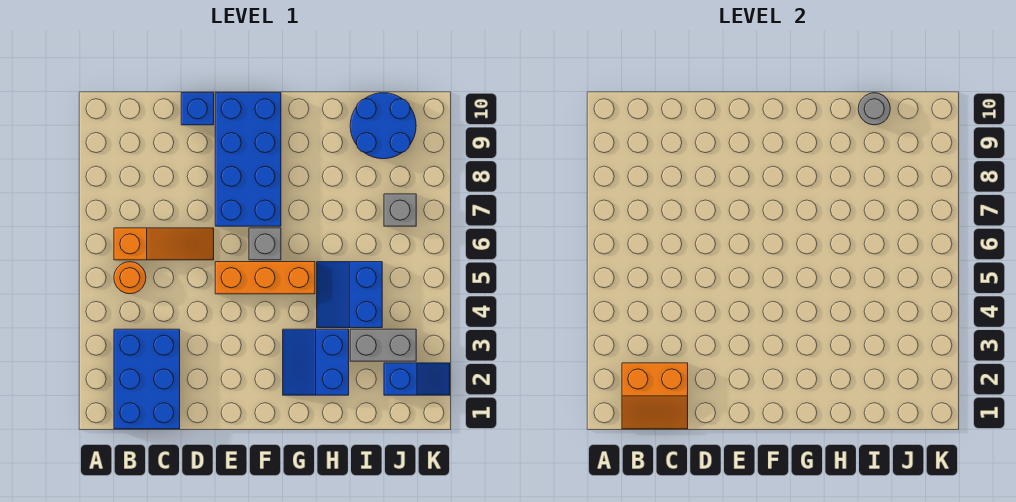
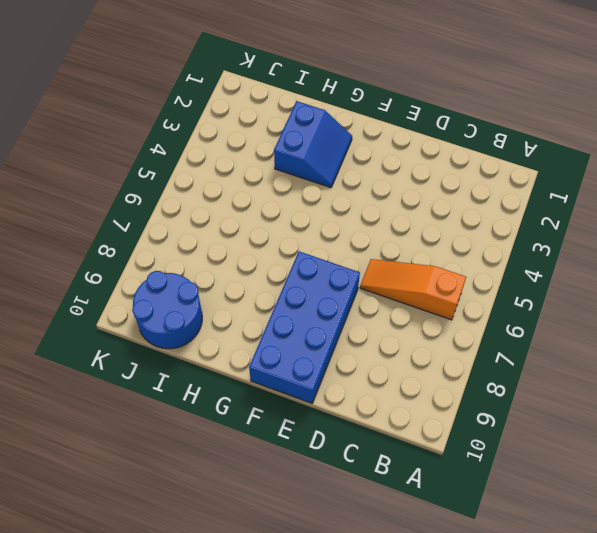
none -> blue 2x3 brick [114,329,180,429]
none -> orange 1x1 round brick [114,262,146,294]
none -> blue 1x1 brick [181,93,214,125]

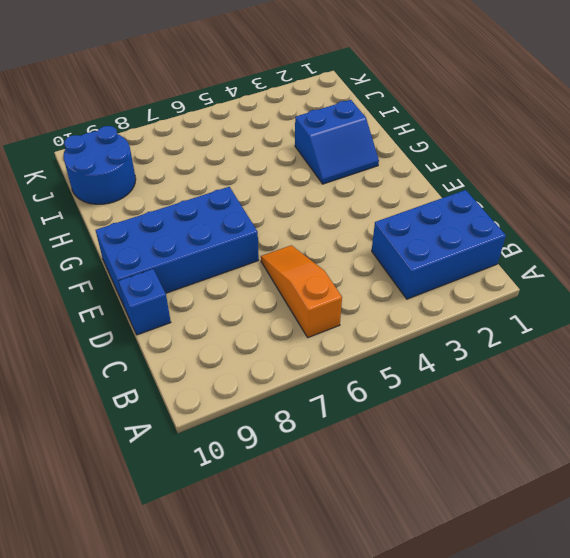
none -> orange 1x1 round brick [114,262,146,294]
none -> orange 1x3 brick [215,262,315,294]
none -> grey 1x1 brick [249,228,281,260]

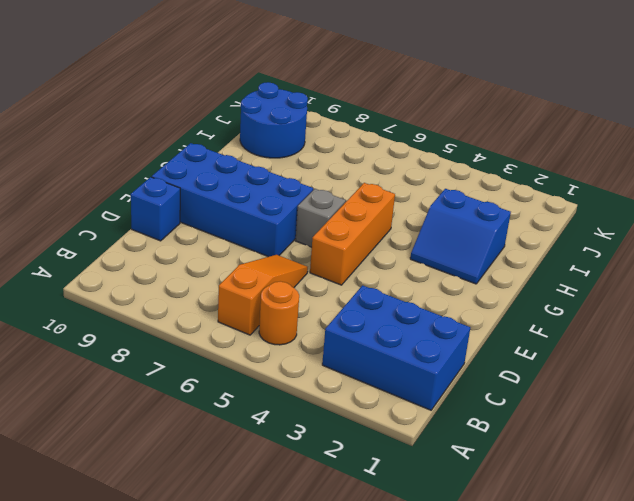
none -> blue 2x2 slope [317,262,382,328]
none -> grey 1x2 brick [350,329,416,361]
none -> blue 1x2 slope [384,363,450,395]

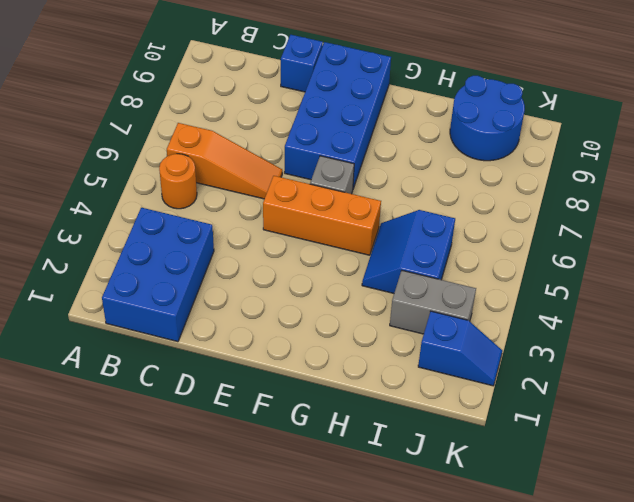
none -> blue 2x2 slope [283,329,349,395]
none -> grey 1x1 brick [384,194,416,226]
none -> orange 2x2 slope [622,363,688,429]

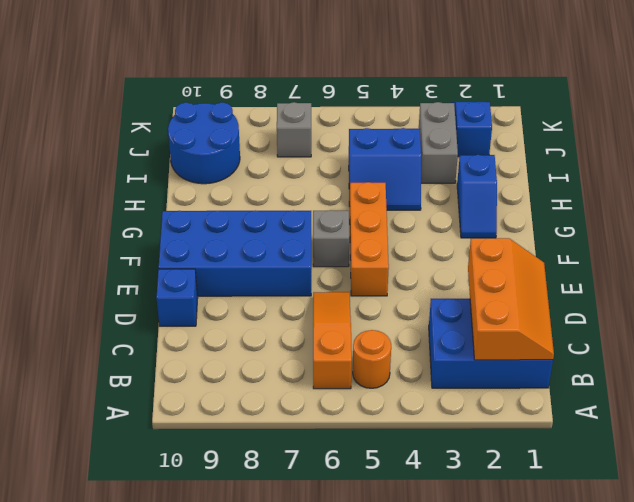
orange 2x3 slope [468,238,554,360] -> orange 2x2 slope [622,363,688,429]
blue 1x2 slope [457,155,497,238] -> blue 2x2 slope [283,329,349,395]
none -> grey 1x1 round brick [858,93,890,125]

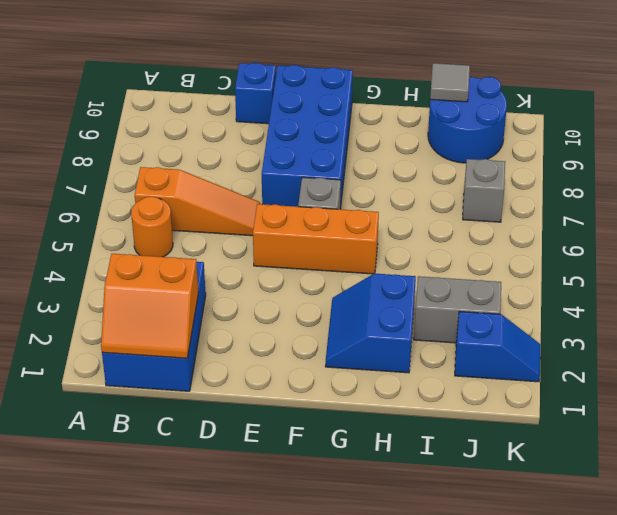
grey 1x1 tile [430,63,470,102] -> grey 1x1 round brick [858,93,890,125]
none -> blue 2x2 slope [317,262,382,328]

